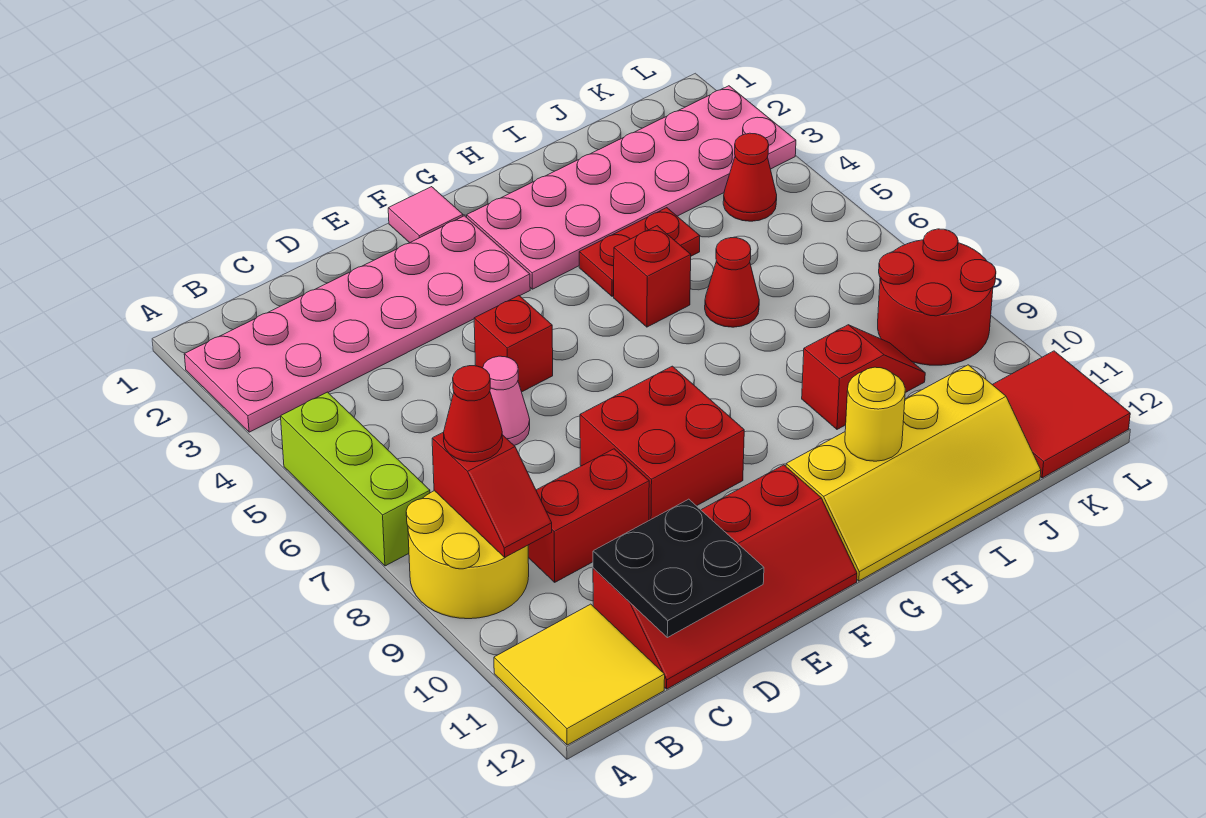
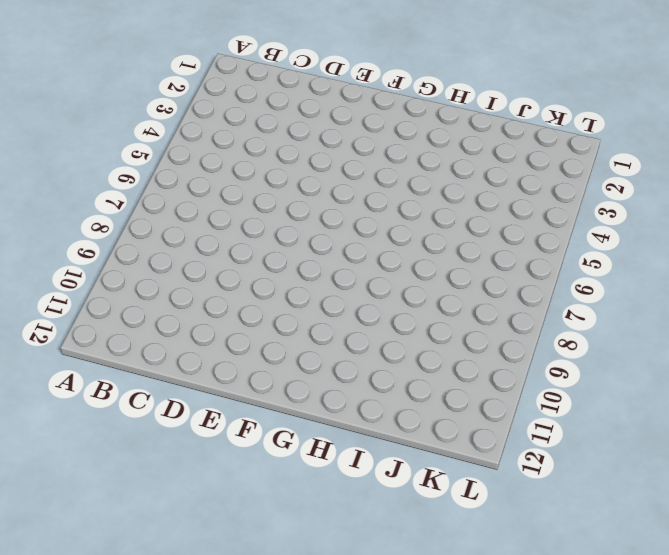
none -> pink 2x6 plate [184,216,530,432]
none -> lime 1x3 brick [281,392,430,566]
none -> yellow 2x2 round brick [406,491,529,619]

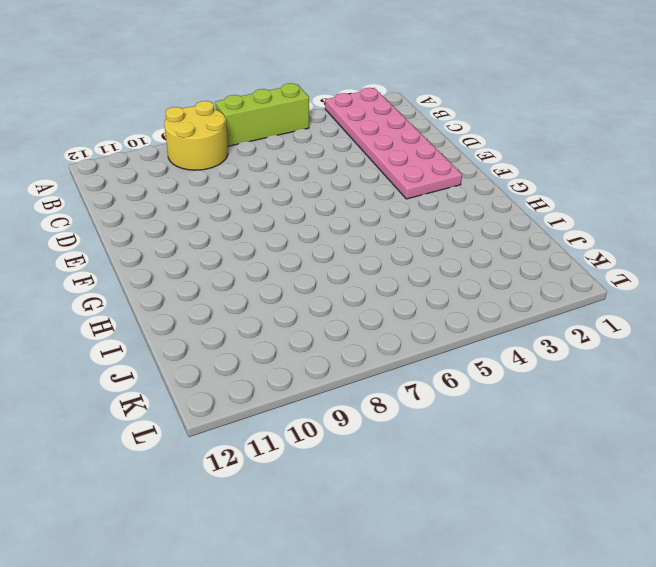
none -> yellow 2x2 tile [494,604,665,745]
none -> red 1x2 brick [528,449,649,582]
none -> red 2x4 slope [593,465,857,689]

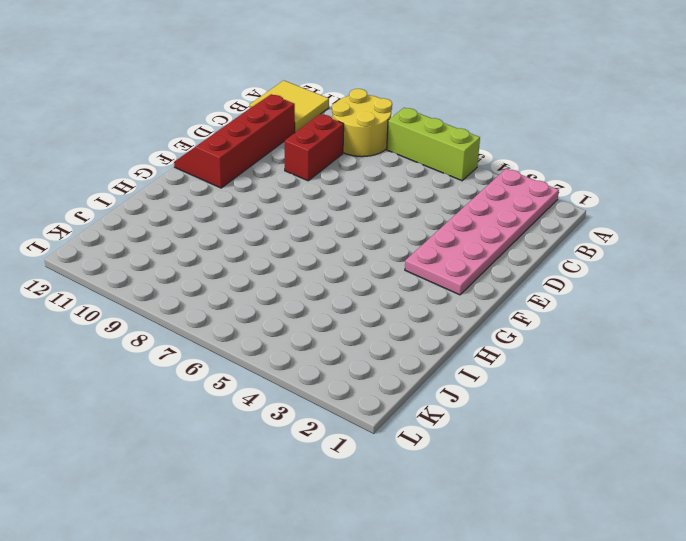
none -> pink 1x1 cone [483,356,530,445]
none -> red 1x1 brick [474,296,553,392]
none -> red 2x2 brick [580,366,744,520]

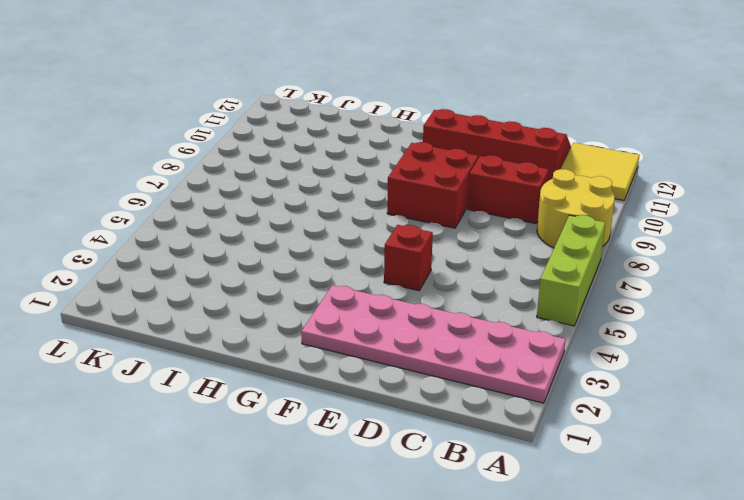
none -> pink 1x1 cone [483,356,530,445]
none -> pink 1x1 tile [388,187,463,243]
none -> pink 2x6 plate [467,86,796,289]

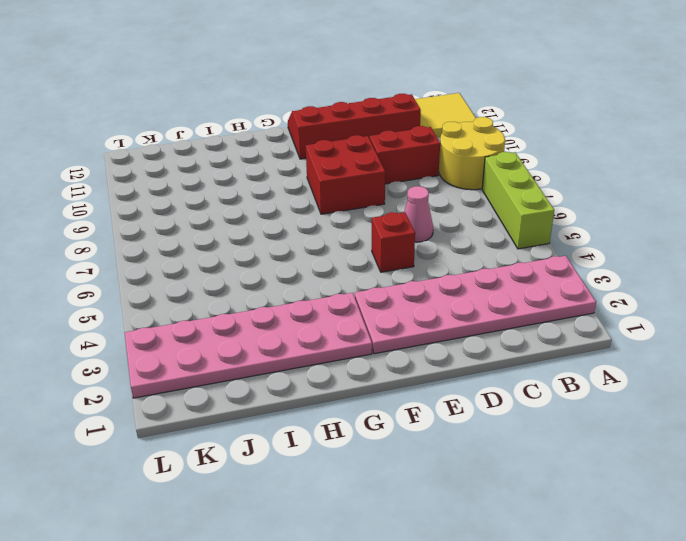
none -> pink 1x1 tile [388,187,463,243]
none -> yellow 2x4 slope [786,365,1041,581]
none -> red 1x2 plate [579,208,700,296]

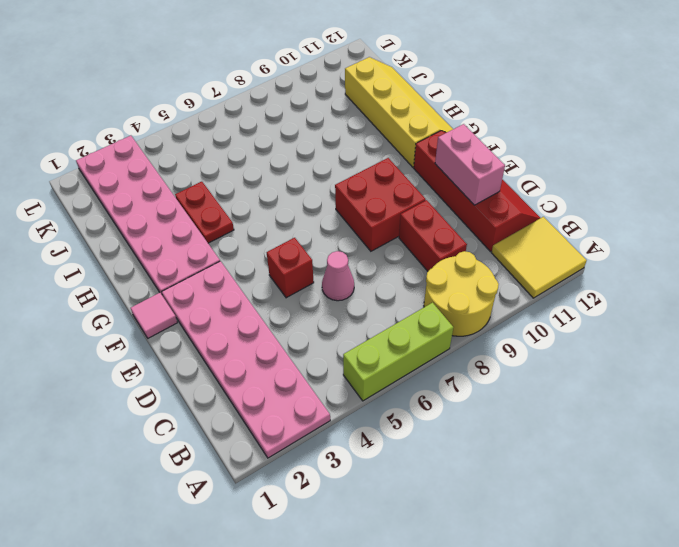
pink 1x2 brick [435,124,505,205] -> black 2x2 plate [593,499,764,638]
none -> red 1x1 brick [614,226,691,327]
none -> red 1x1 cone [705,238,759,327]
none -> red 1x2 slope [802,325,925,429]

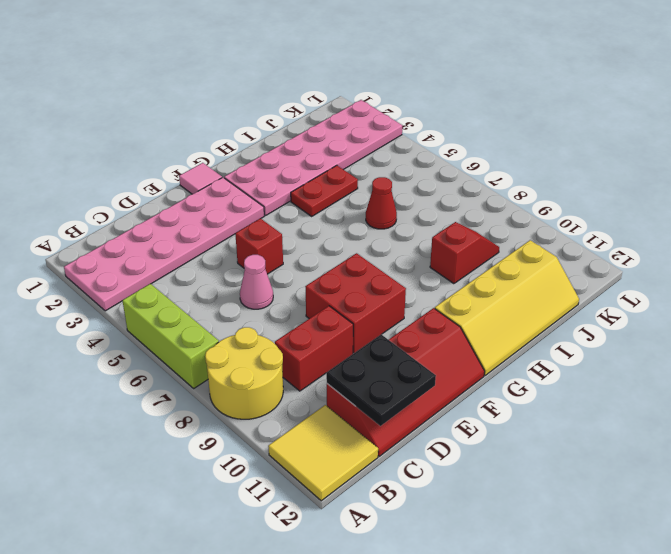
none -> red 1x1 brick [614,226,691,327]
none -> red 1x1 cone [723,133,777,221]
none -> red 2x2 round brick [878,229,996,365]

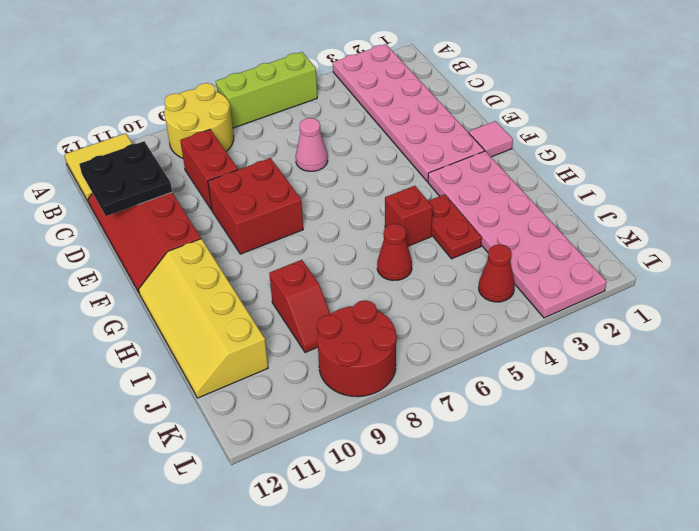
none -> red 1x1 brick [474,296,553,392]
none -> red 2x2 tile [992,351,1130,478]
none -> red 1x2 slope [432,432,552,557]

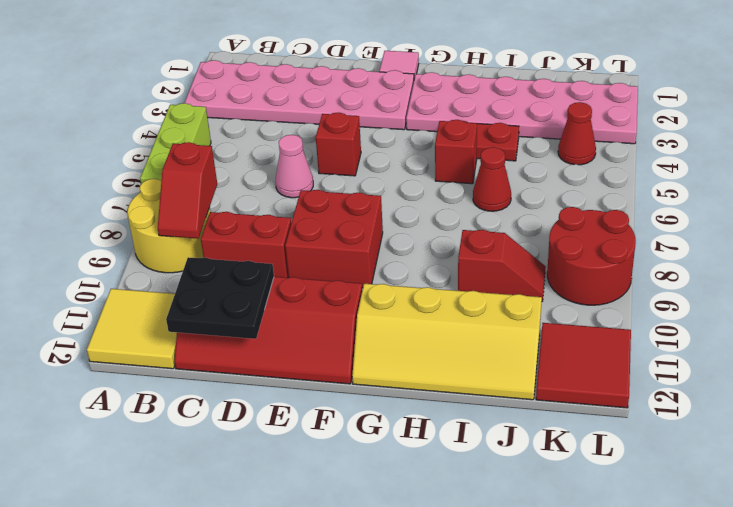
none -> yellow 1x1 round brick [845,367,905,461]
none -> red 1x1 cone [444,366,503,462]

